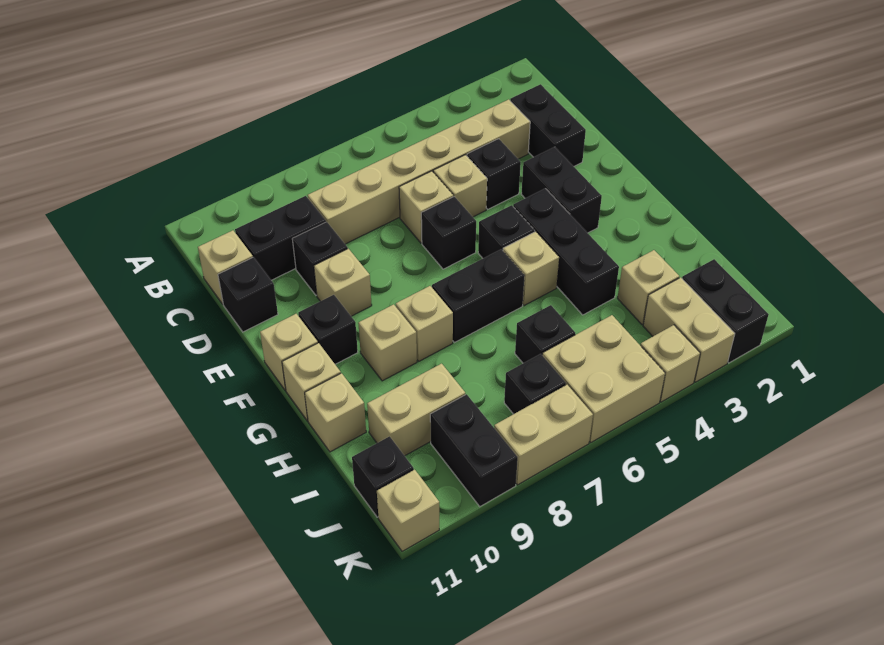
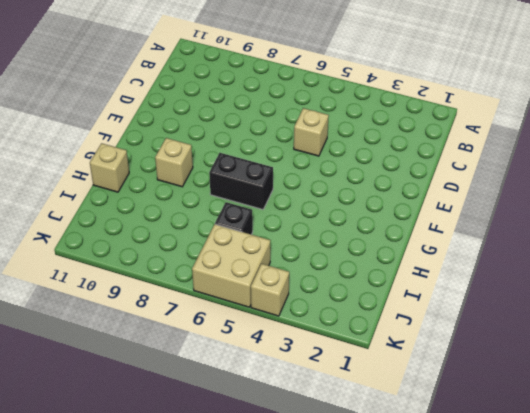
none -> black 1x2 brick [510,84,586,166]
none -> tan 1x6 brick [308,99,530,244]
none -> black 1x2 brick [235,196,326,280]
none -> tan 1x1 brick [198,230,253,304]

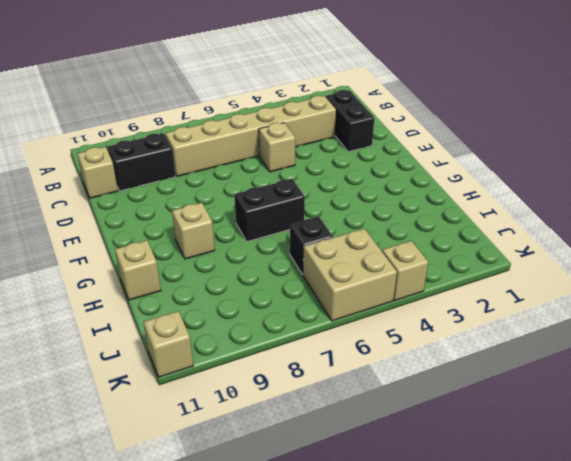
none -> black 1x1 brick [467,139,521,209]
none -> tan 1x1 brick [399,171,453,243]
none -> black 1x1 brick [292,222,348,295]
none -> black 1x1 brick [218,257,278,332]

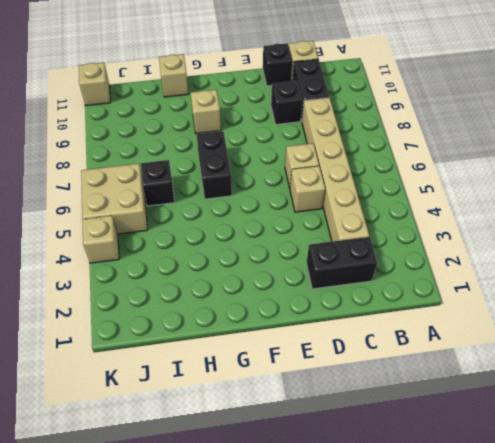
none -> black 1x1 brick [467,139,521,209]
none -> black 1x2 brick [521,147,602,233]
none -> black 1x1 brick [421,197,476,269]
none -> tan 1x1 brick [314,249,372,316]

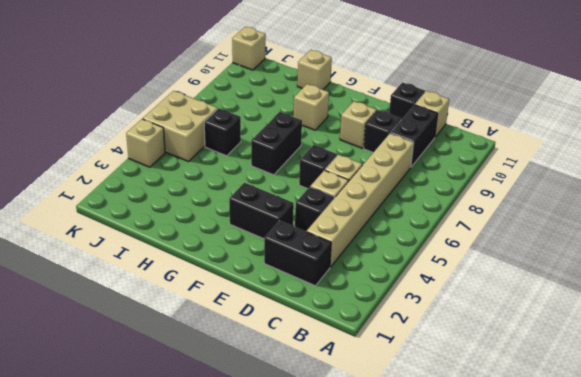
none -> black 1x3 brick [513,188,619,315]
none -> black 1x1 brick [478,205,535,258]
none -> black 1x1 brick [298,295,358,364]
none -> tan 1x1 brick [260,314,318,390]

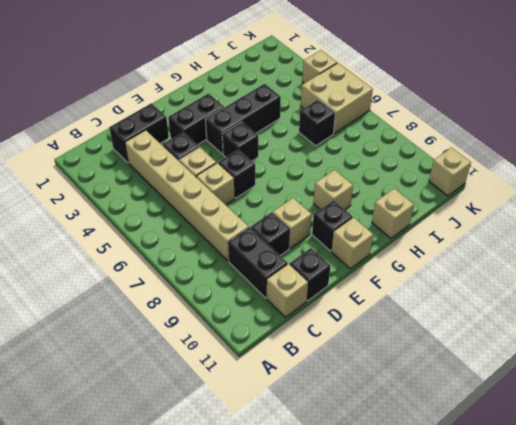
none -> tan 1x1 brick [503,232,559,306]
none -> black 1x2 brick [432,249,524,343]
none -> tan 1x1 brick [396,286,453,361]
none -> tan 1x1 brick [282,343,341,421]

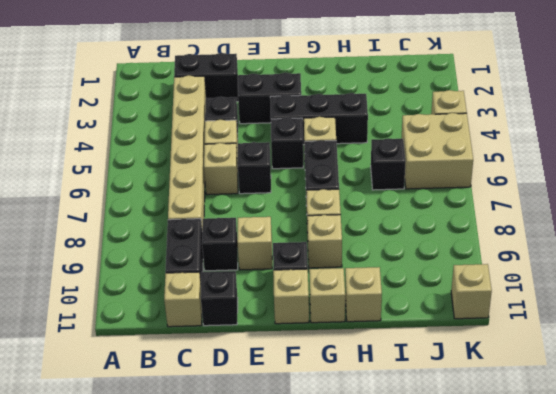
none -> tan 1x1 brick [618,250,679,324]
none -> tan 1x2 brick [367,364,465,456]
none -> black 1x2 brick [682,259,769,363]
none -> tan 1x2 brick [643,277,735,382]

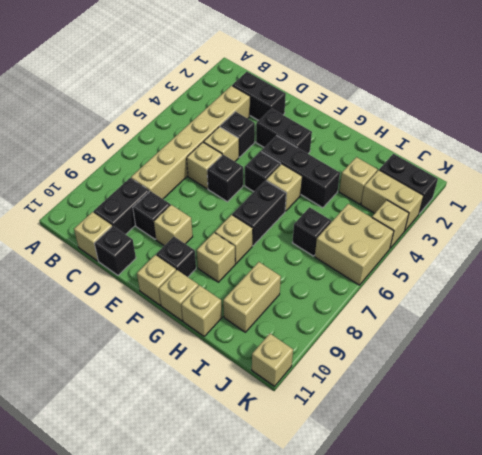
none -> black 1x1 brick [504,354,566,414]
none -> black 1x2 brick [430,394,518,506]
none -> black 1x1 brick [352,436,414,517]
none -> tan 1x2 brick [494,385,593,485]

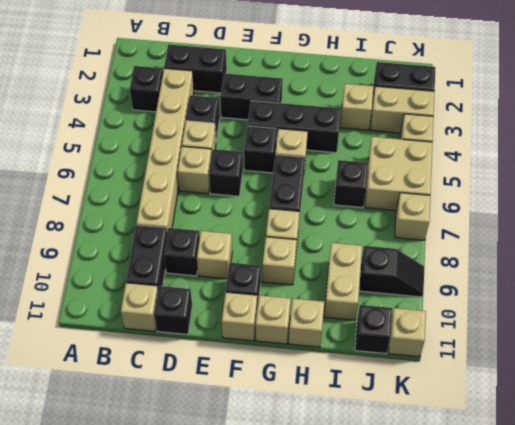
black 1x1 brick [130,66,163,112] -> black 1x1 brick moved to [504,354,566,414]
black 1x2 slope [359,246,424,297] -> black 1x2 brick [430,394,518,506]
tan 1x1 brick [395,193,430,240] -> tan 1x2 brick [494,385,593,485]

